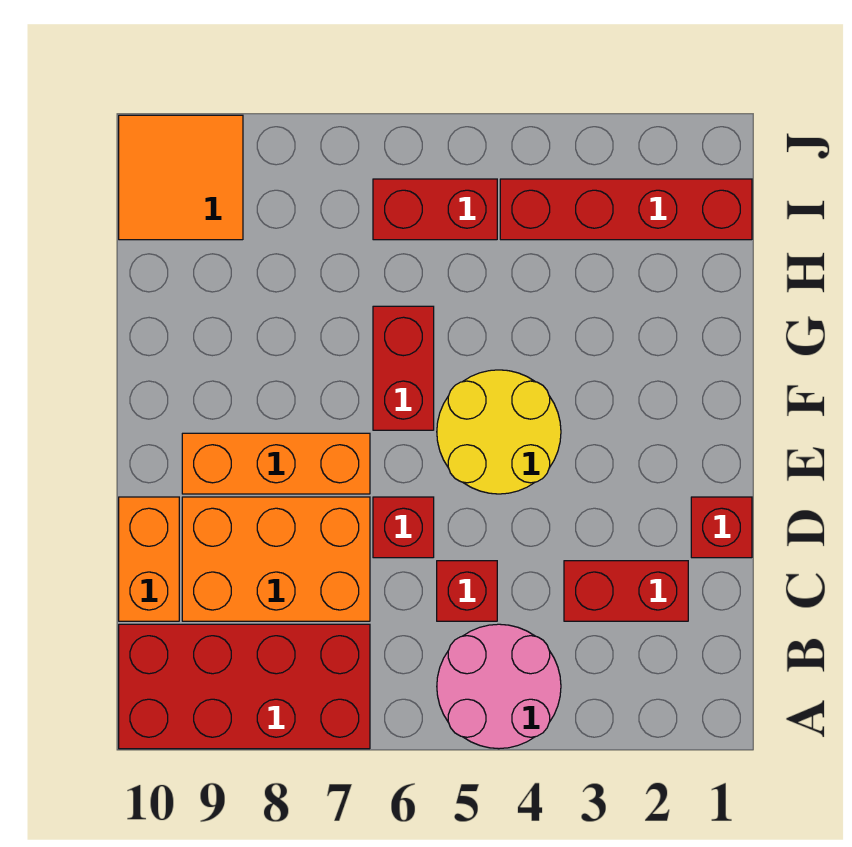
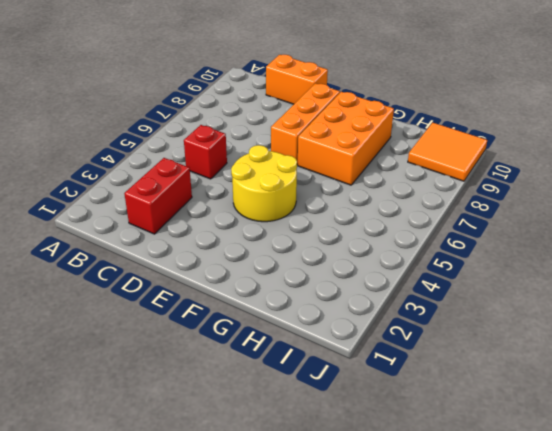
orange 2x3 brick [298,92,394,185] -> orange 2x3 brick moved to [182,497,370,621]
none -> pink 2x2 round brick [437,624,561,749]
none -> red 2x4 brick [119,624,370,749]
none -> red 1x1 brick [691,497,752,558]

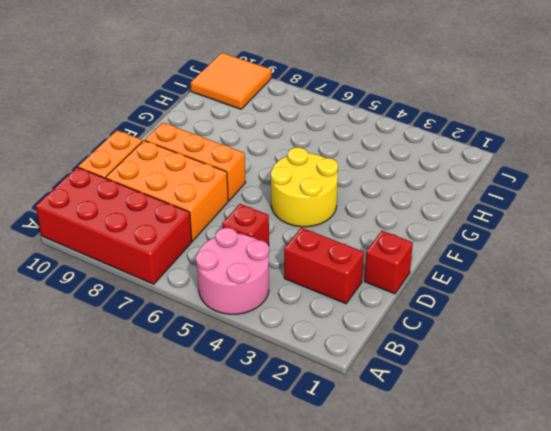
none -> red 1x1 brick [373,497,434,558]
none -> red 1x2 brick [373,306,434,430]
none -> red 1x4 brick [500,179,752,240]

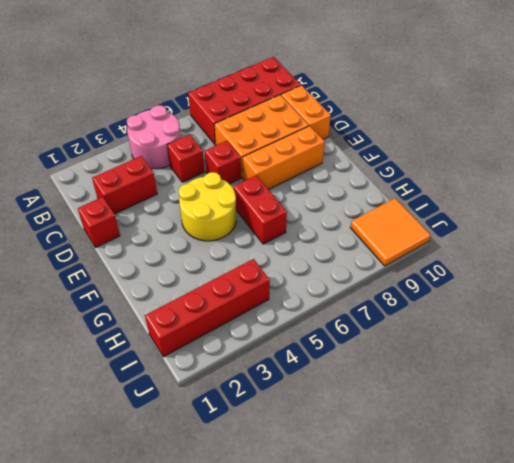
none -> red 1x2 brick [373,179,497,240]

